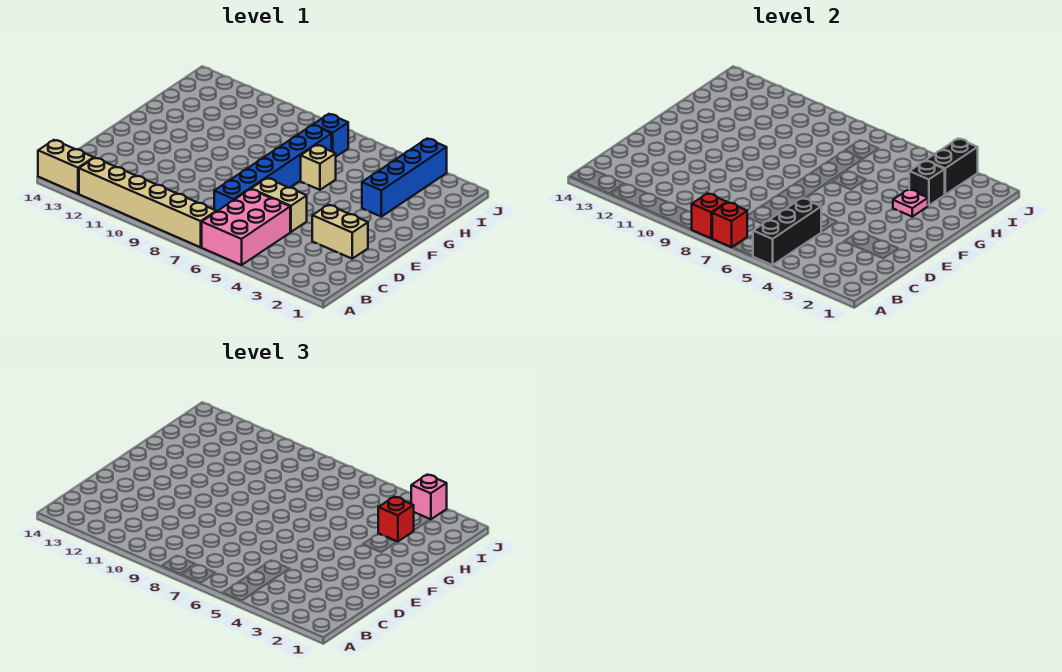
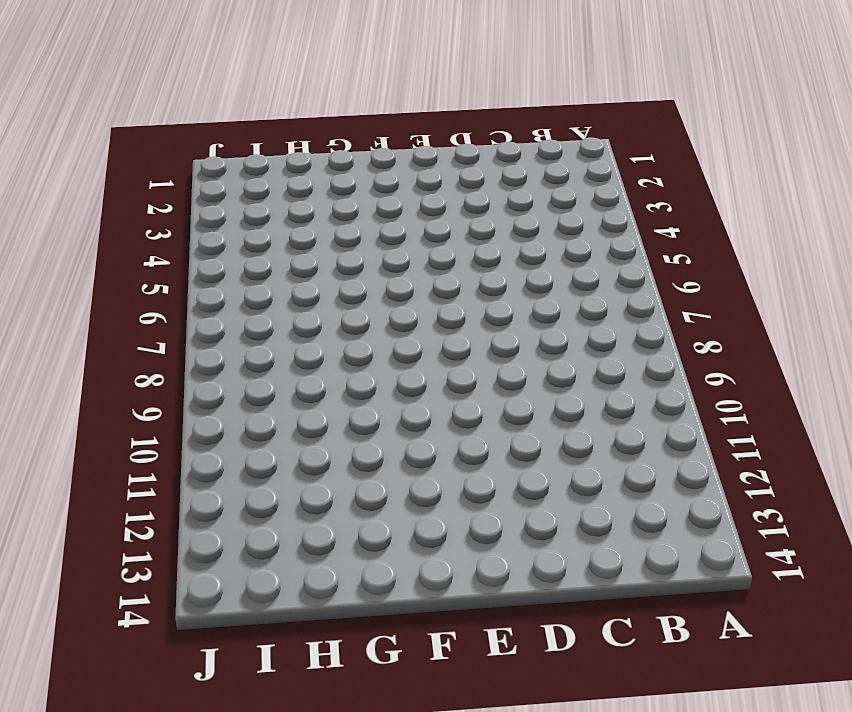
none -> pink 2x3 brick [202,189,290,265]
none -> tan 1x6 brick [79,158,216,247]
none -> tan 1x2 brick [38,140,94,194]

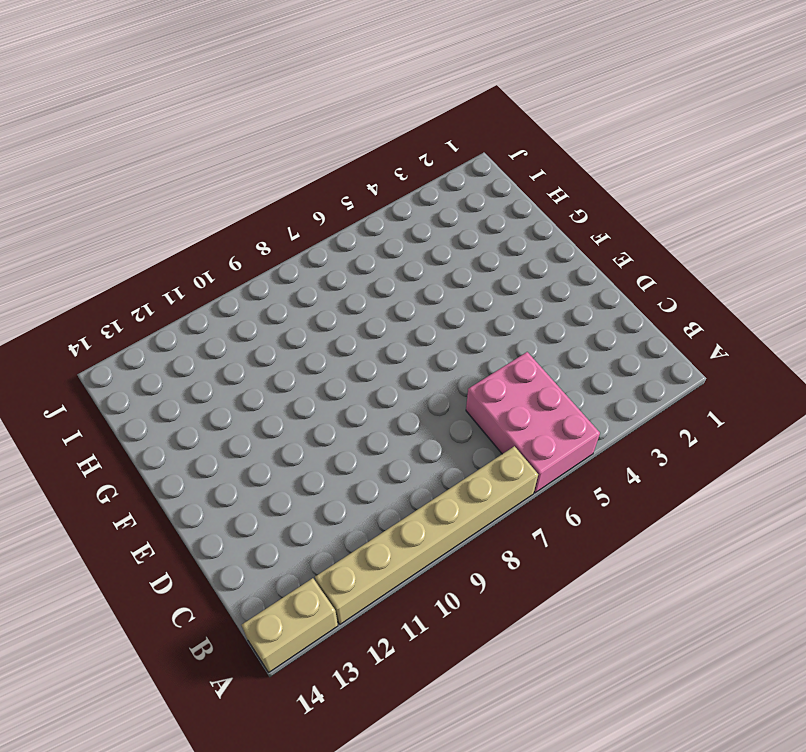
none -> blue 1x6 brick [214,125,332,212]
none -> tan 1x2 brick [312,205,368,259]
none -> tan 1x2 brick [251,178,307,232]

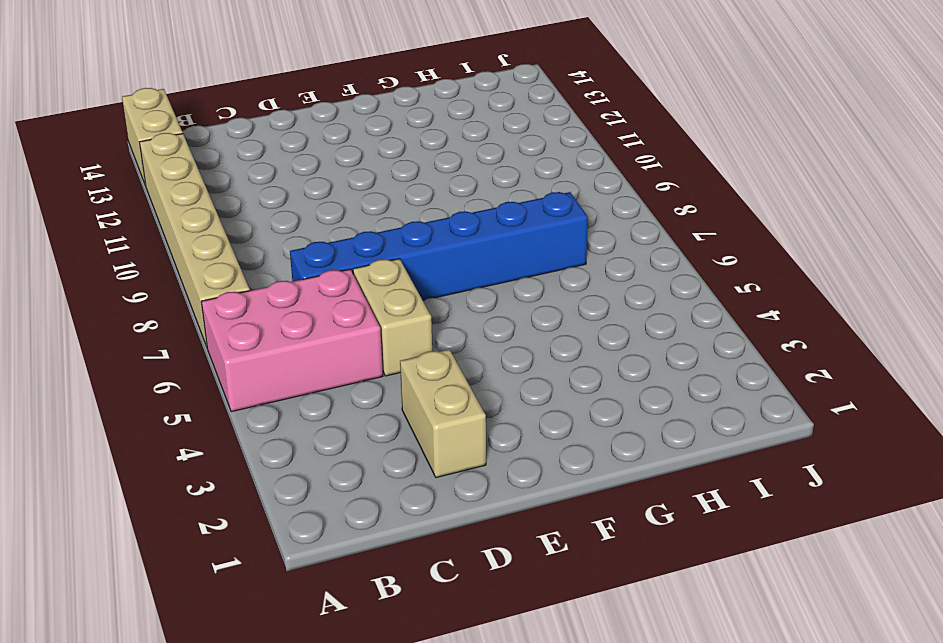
none -> blue 1x4 brick [362,139,447,217]
none -> tan 1x1 brick [301,145,336,190]
none -> blue 1x1 brick [313,114,348,156]

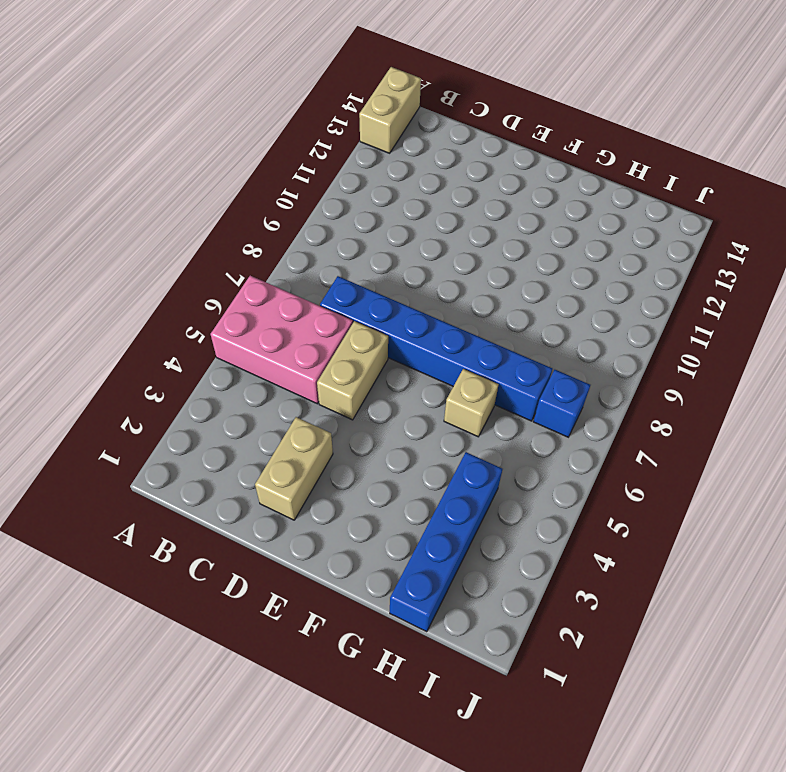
blue 1x4 brick [390,452,502,632] -> blue 1x4 brick turned to [362,139,447,217]
none -> tan 1x6 brick [79,158,216,247]
none -> black 1x3 brick [753,198,821,265]
none -> red 1x1 brick [712,202,747,247]

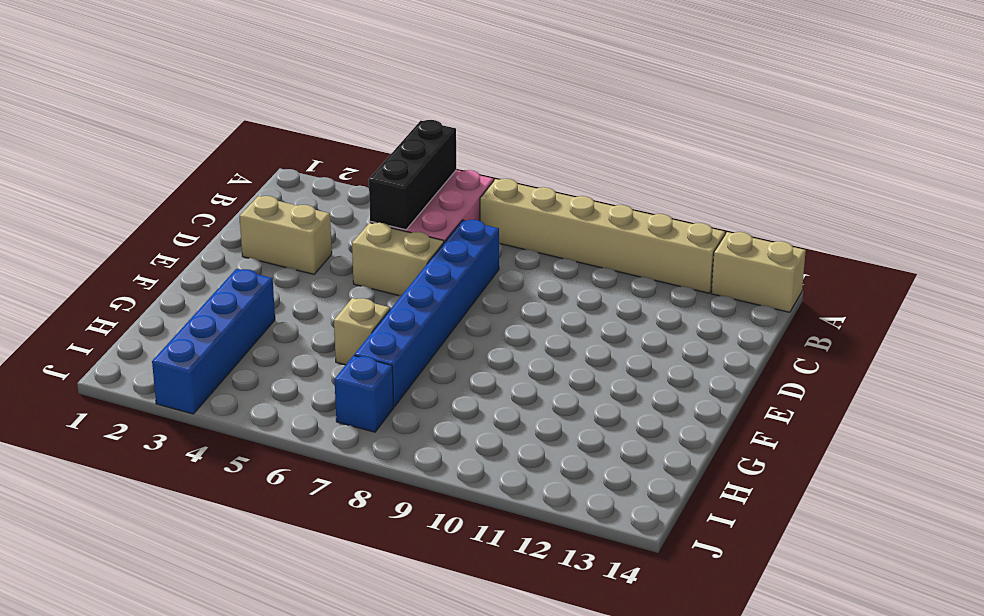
none -> red 1x1 brick [712,202,747,247]
none -> red 1x1 brick [691,193,727,238]
none -> pink 1x1 plate [893,189,928,217]

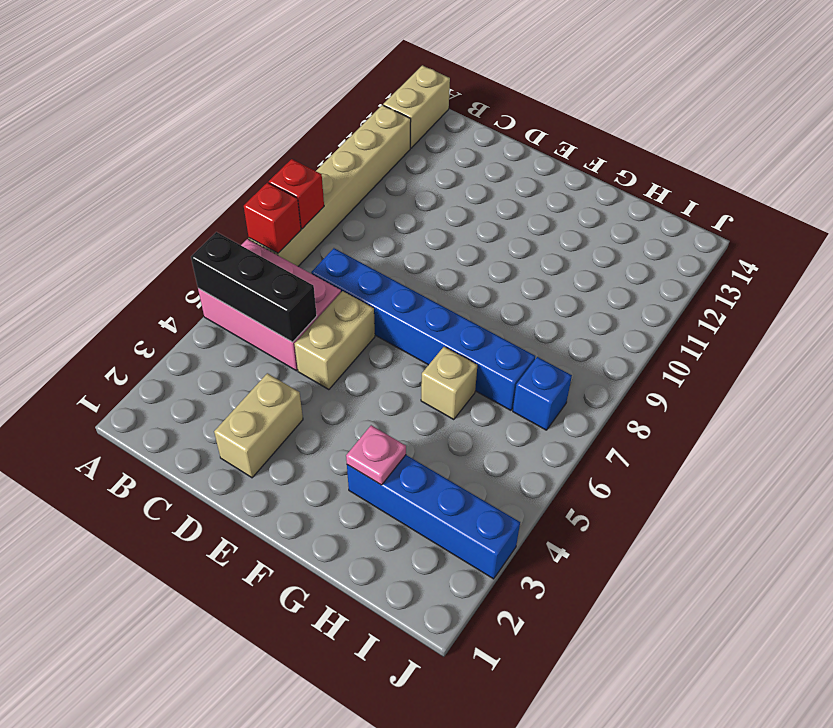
none -> black 1x1 brick [909,161,945,206]
none -> black 1x2 brick [926,139,978,194]
none -> red 1x1 brick [378,497,414,542]

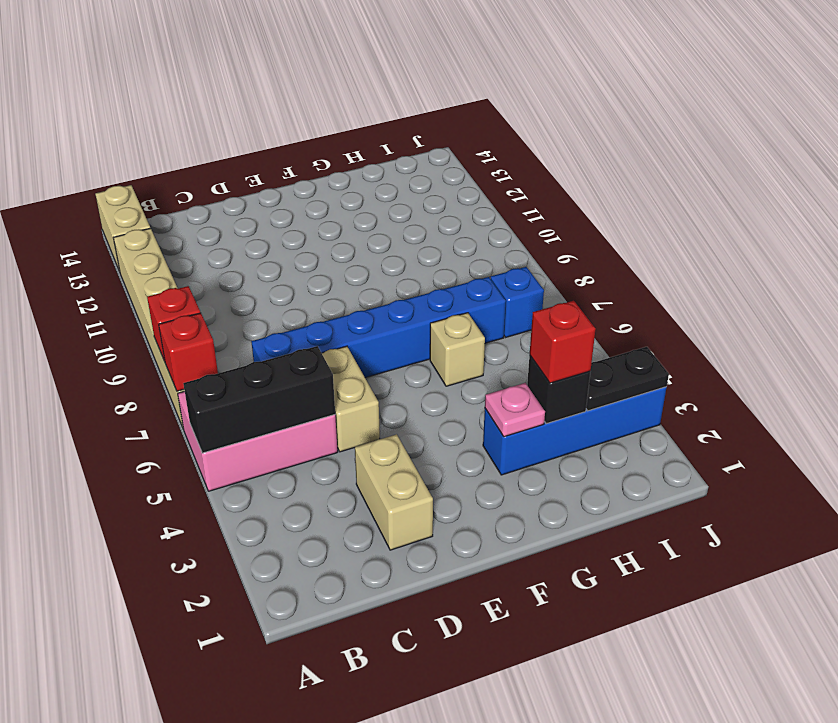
black 1x2 plate [586,347,669,411] -> black 1x2 brick [926,139,978,194]
none -> pink 1x1 brick [411,475,447,520]

